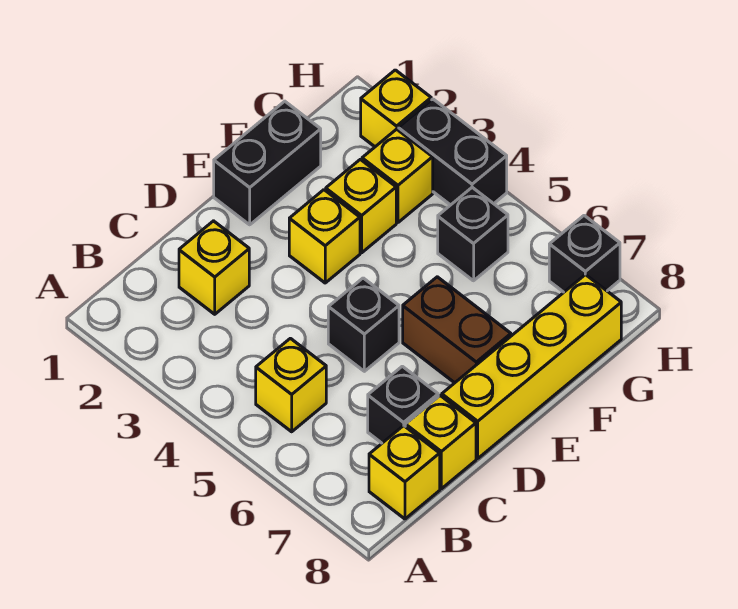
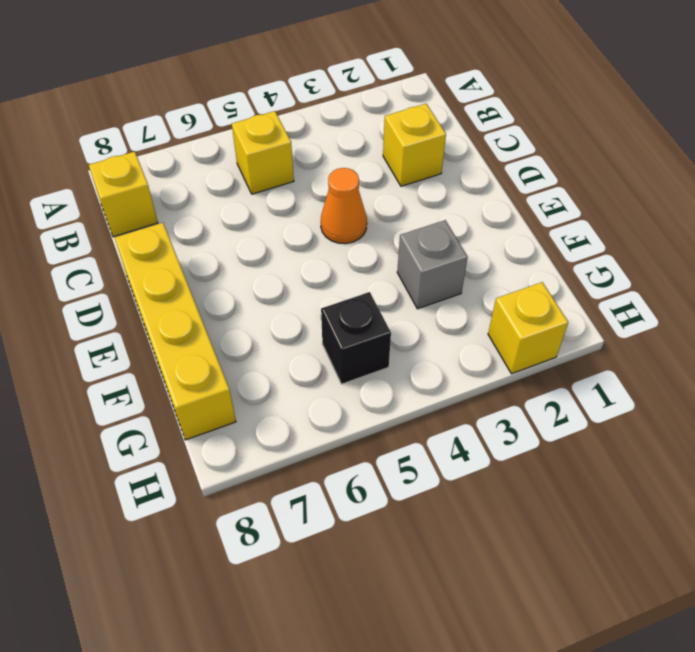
orange 1x1 cone [321,168,367,244] -> none
grey 1x1 brick [397,220,468,309] -> yellow 1x1 brick [326,159,396,253]
none -> black 1x1 brick [368,366,438,443]
none -> yellow 1x1 brick [405,396,476,489]
none -> black 1x1 brick [328,278,399,371]

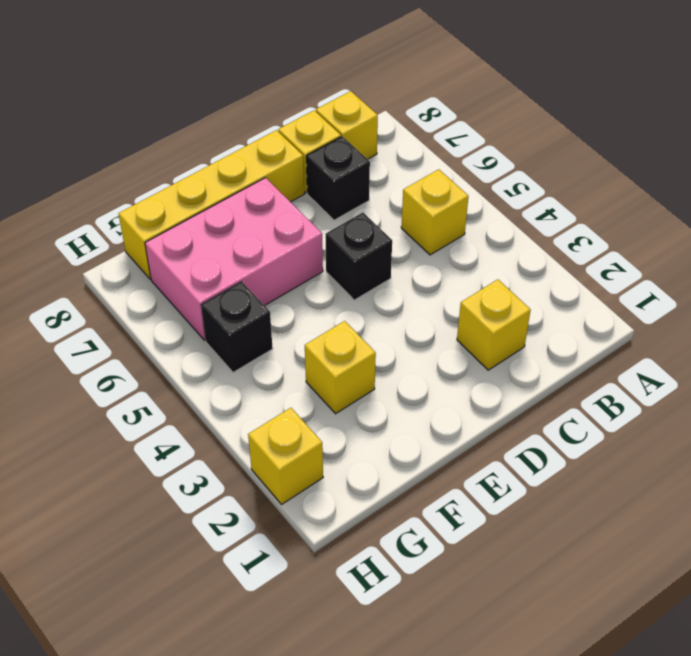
pink 2x3 brick [145,178,323,340] -> brown 1x2 brick [403,277,511,383]
none -> black 1x2 brick [214,101,321,225]
none -> yellow 1x1 brick [289,190,360,283]
none -> yellow 1x1 brick [362,129,433,223]

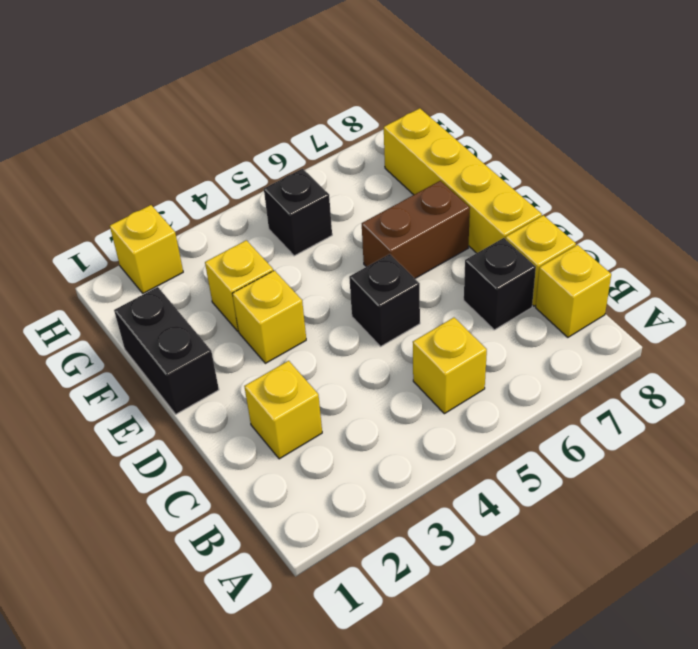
none -> yellow 1x1 brick [362,129,433,223]
none -> black 1x2 brick [398,99,507,205]
none -> black 1x1 brick [549,215,620,292]

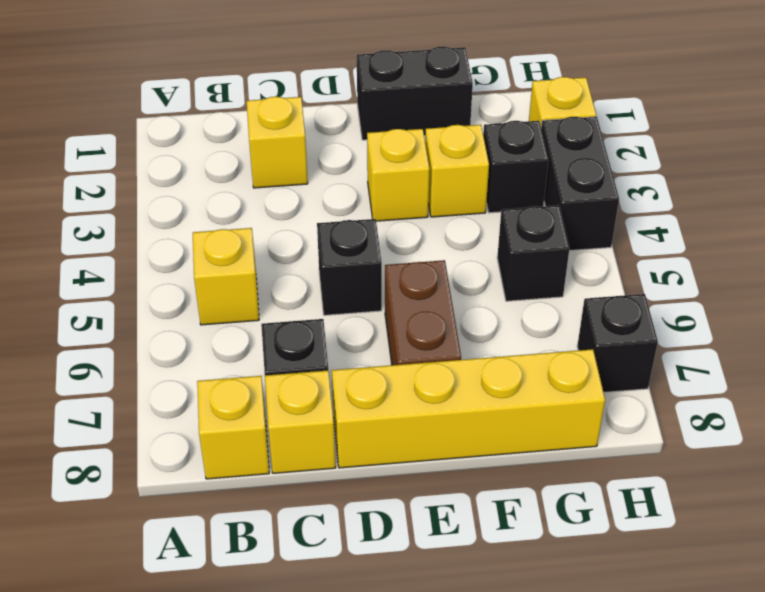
black 1x1 brick [483,121,548,213] -> yellow 1x1 brick [362,129,433,223]

